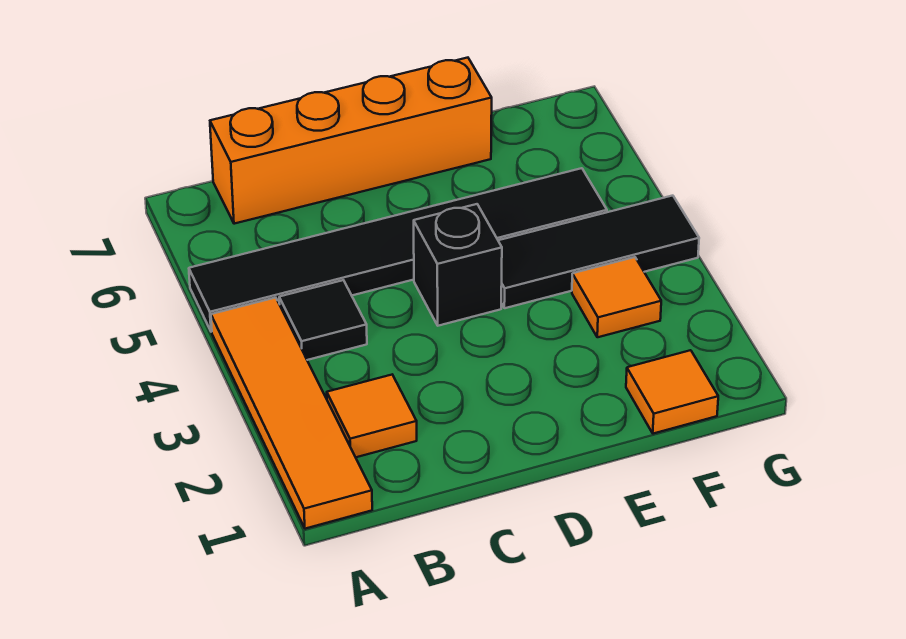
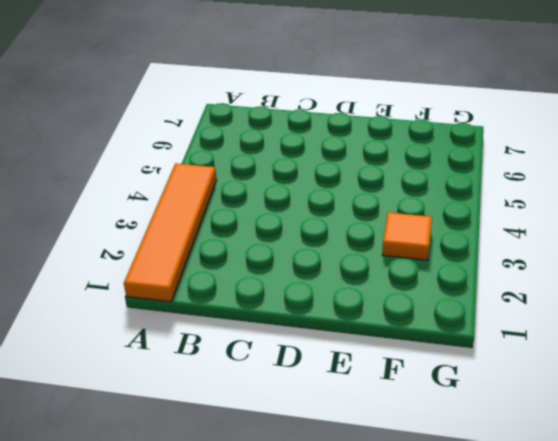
none -> black 1x6 tile [189,168,607,332]
none -> orange 1x1 tile [327,375,417,457]

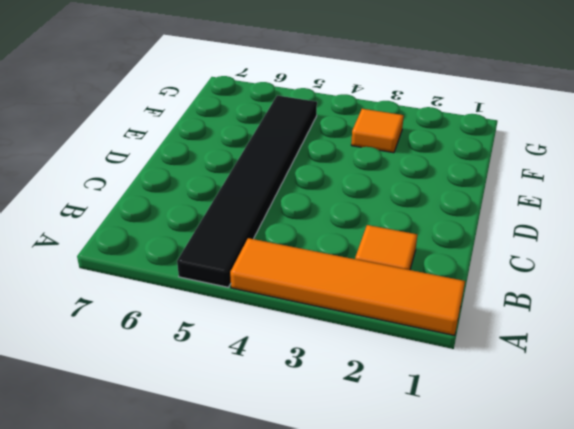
none -> black 1x1 tile [279,280,367,360]
none -> orange 1x4 brick [210,58,492,224]

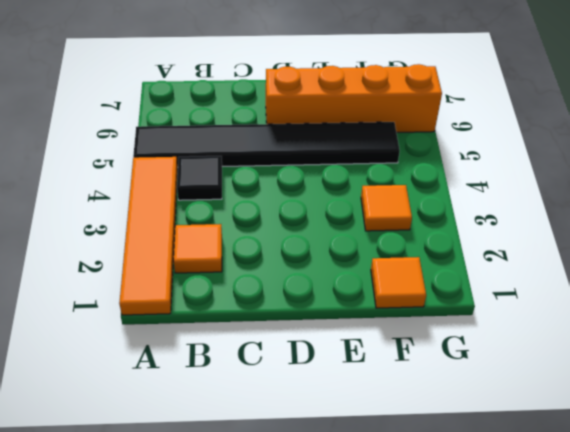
orange 1x4 brick [266,64,442,133] -> orange 1x4 brick moved to [210,58,492,224]
none -> black 1x1 brick [414,204,502,326]
none -> black 1x3 tile [498,196,699,308]

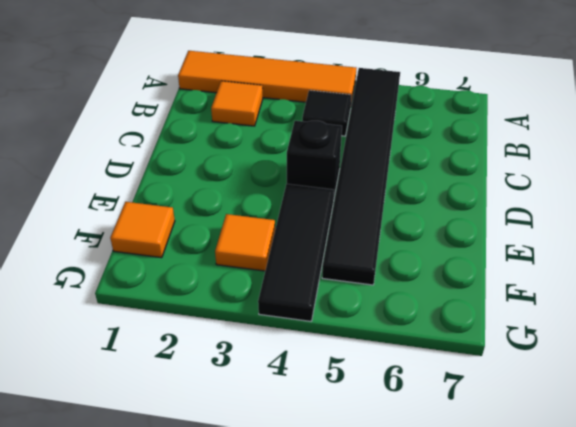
none -> orange 1x4 brick [210,58,492,224]

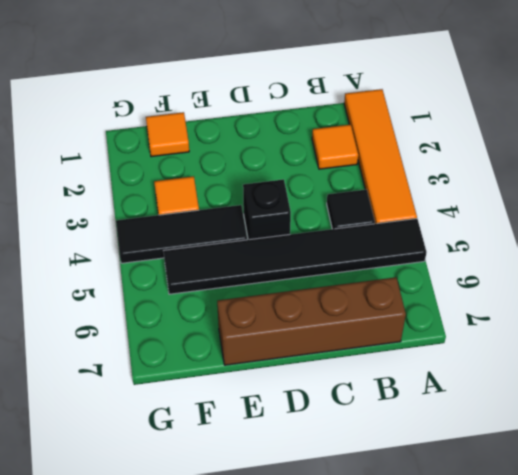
brown 1x4 brick [217,277,406,365] -> orange 1x4 brick [210,58,492,224]

